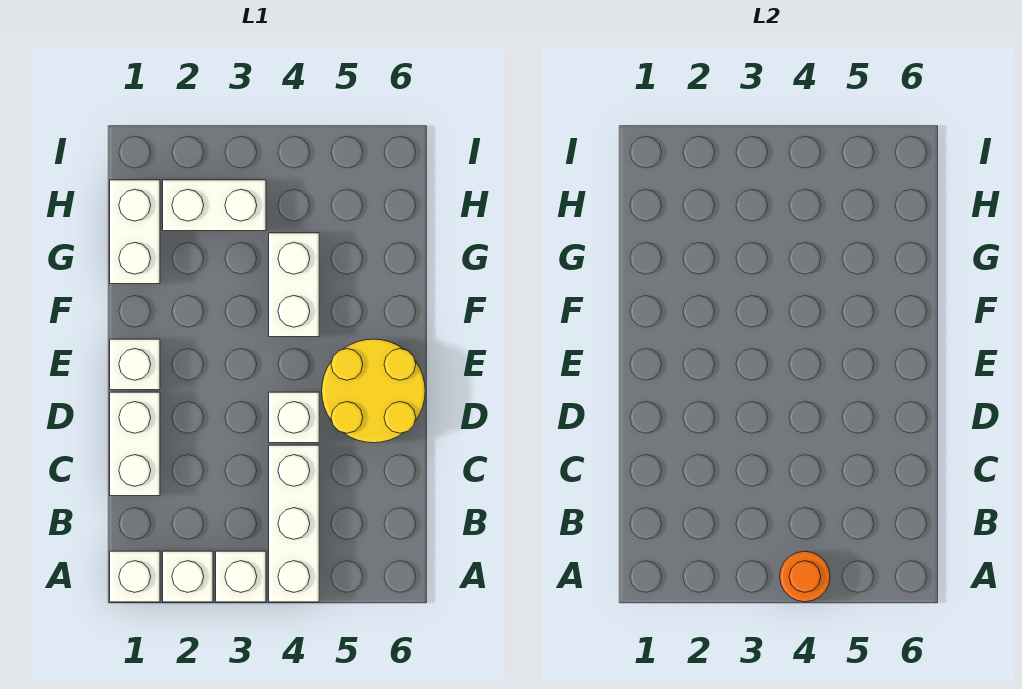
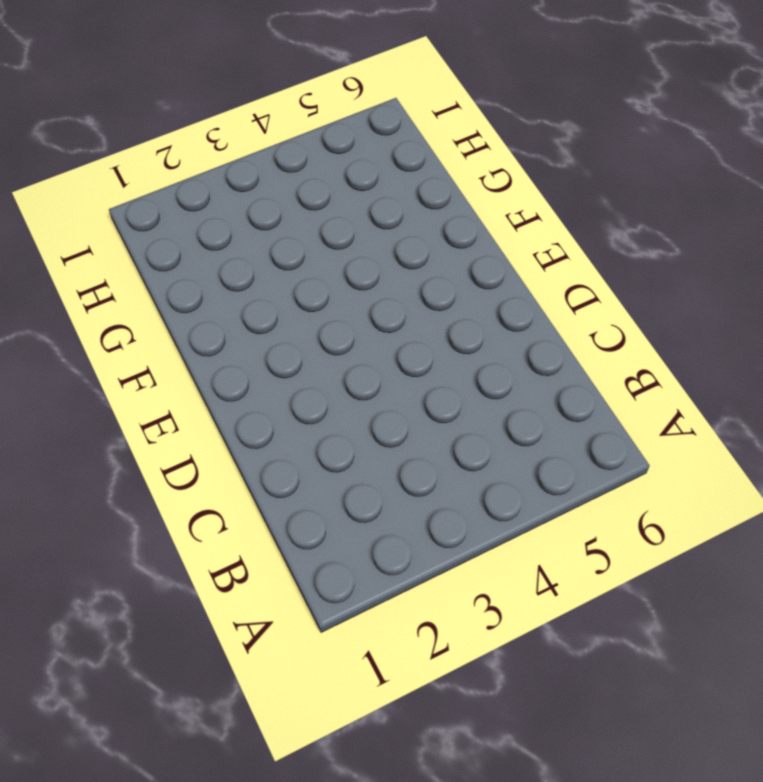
none -> white 1x1 brick [110,551,160,602]
none -> white 1x1 brick [163,551,213,602]
none -> white 1x1 brick [216,551,266,602]

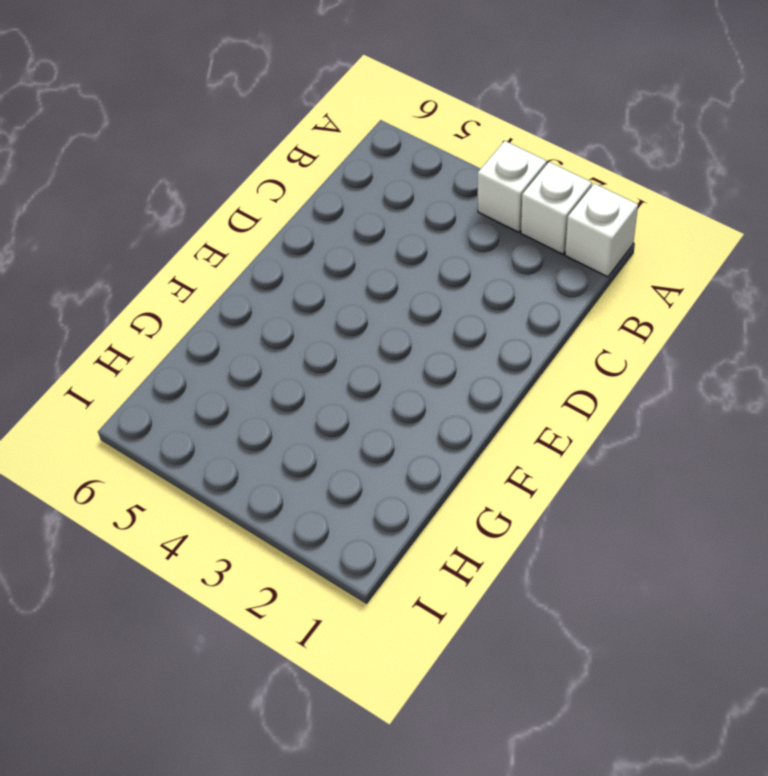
none -> white 1x3 brick [269,445,319,602]
none -> white 1x2 brick [110,392,160,496]
none -> white 1x1 brick [269,392,319,443]

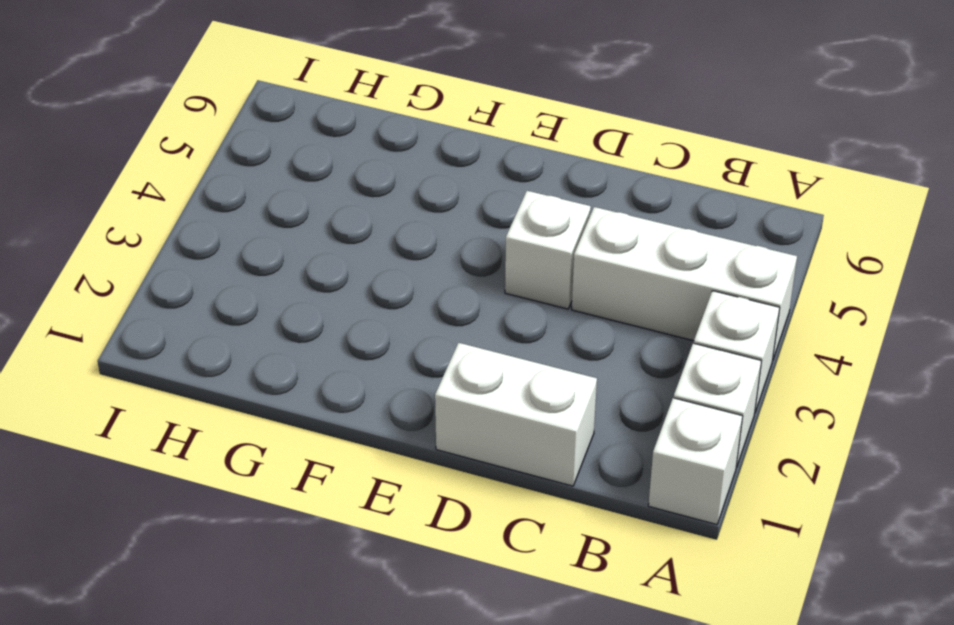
none -> yellow 2x2 round brick [322,339,425,443]
none -> white 1x1 brick [110,339,160,390]
none -> white 1x2 brick [269,233,319,337]

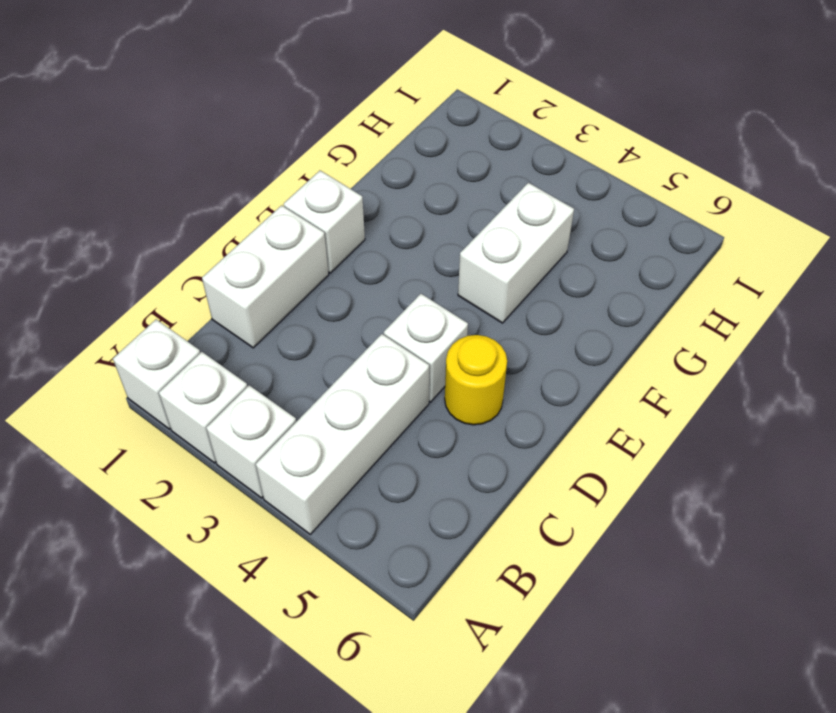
yellow 1x1 round brick [445,335,507,425] -> yellow 2x2 round brick [322,339,425,443]
none -> white 1x2 brick [110,180,160,284]
none -> white 1x2 brick [163,180,266,231]
none -> orange 1x1 round brick [780,551,830,602]

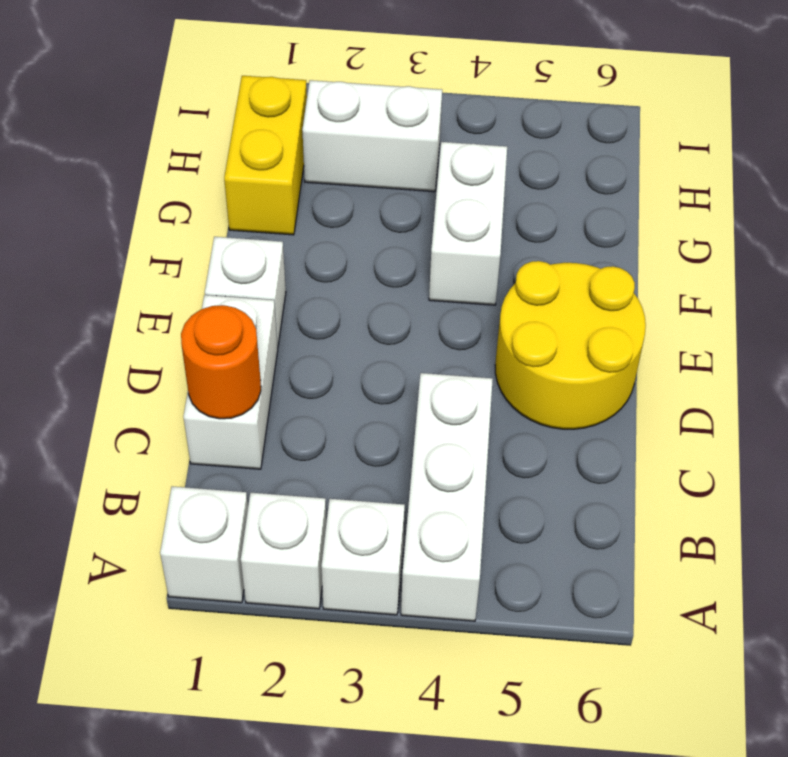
orange 1x1 round brick [181,305,261,419] -> orange 1x1 round brick moved to [780,551,830,602]
yellow 1x2 brick [224,76,307,235] -> white 1x2 brick [110,180,160,284]
none -> white 1x1 brick [269,392,319,443]

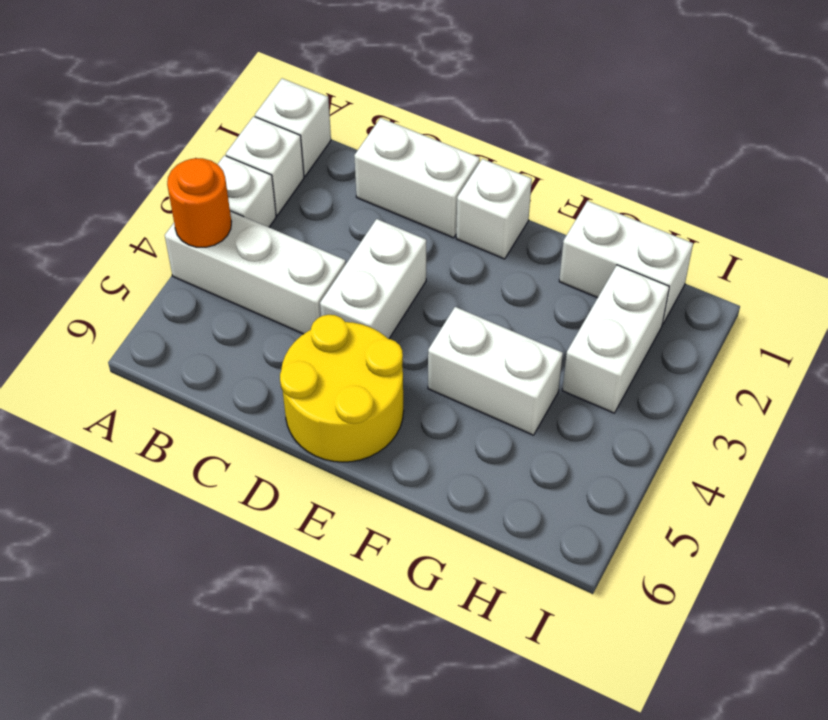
white 1x2 brick [320,219,426,339] -> white 1x1 brick [269,392,319,443]

